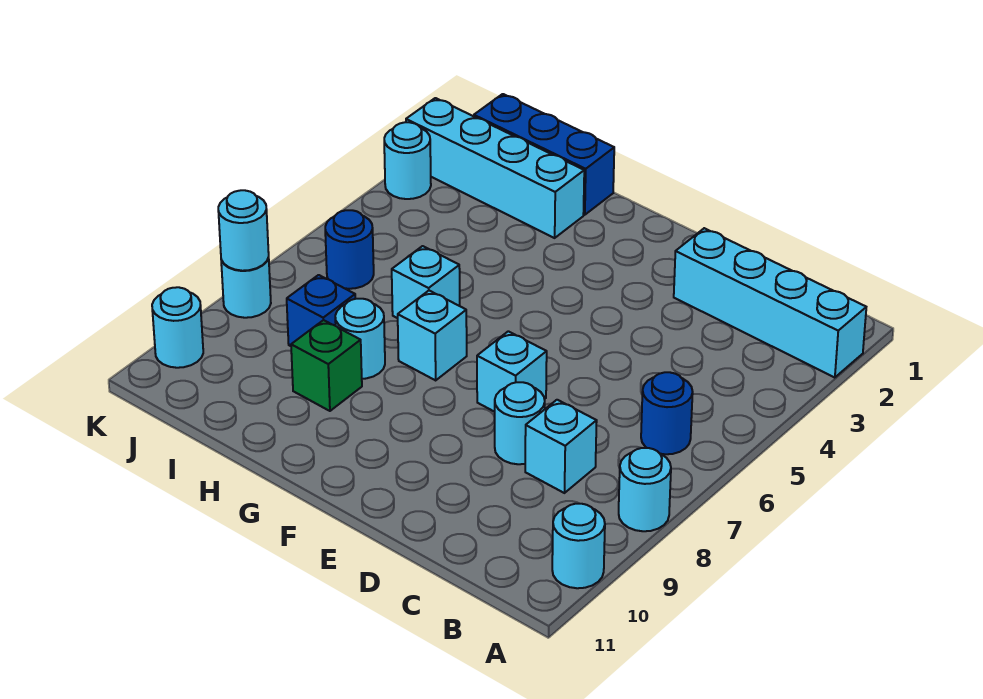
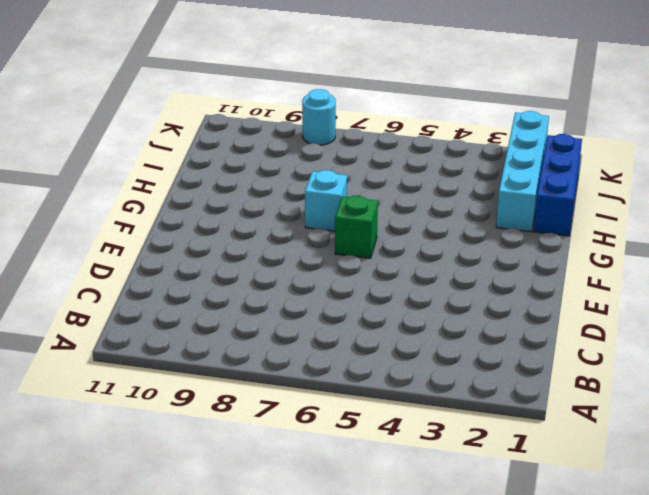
green 1x1 brick [335,196,378,258] -> green 1x1 brick moved to [291,320,362,411]
none -> cyan 1x4 brick [674,228,866,378]
none -> cyan 1x1 round brick [619,448,671,531]
none -> cyan 1x1 round brick [552,504,605,588]

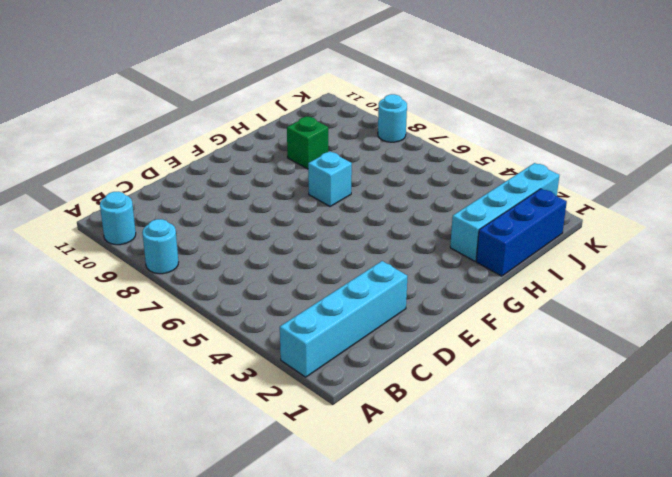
none -> blue 1x1 round brick [641,372,693,454]
none -> cyan 1x1 brick [525,400,597,493]
none -> cyan 1x1 round brick [495,382,545,464]

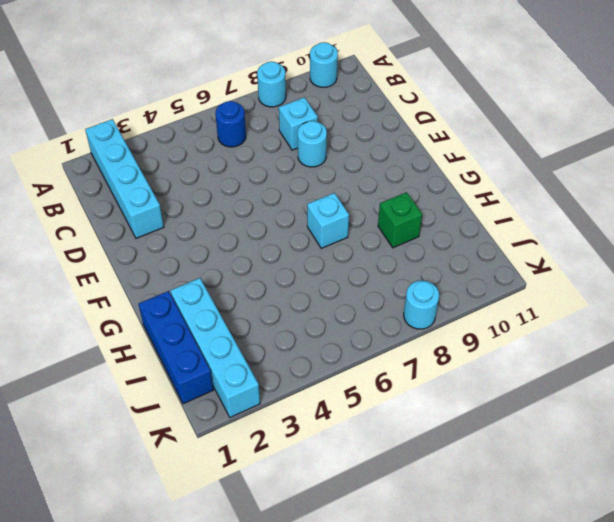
none -> cyan 1x1 brick [477,331,547,412]
none -> cyan 1x1 brick [392,246,460,318]
none -> cyan 1x1 round brick [335,299,385,379]

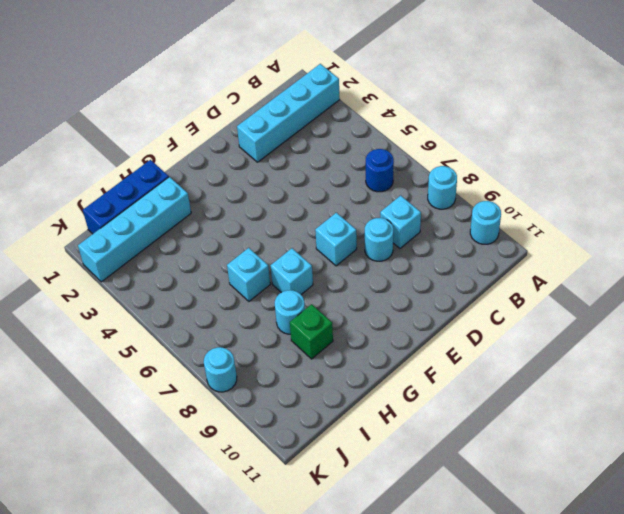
none -> blue 1x1 brick [287,275,355,346]
none -> blue 1x1 round brick [325,210,374,289]
none -> cyan 1x1 round brick [384,122,431,199]

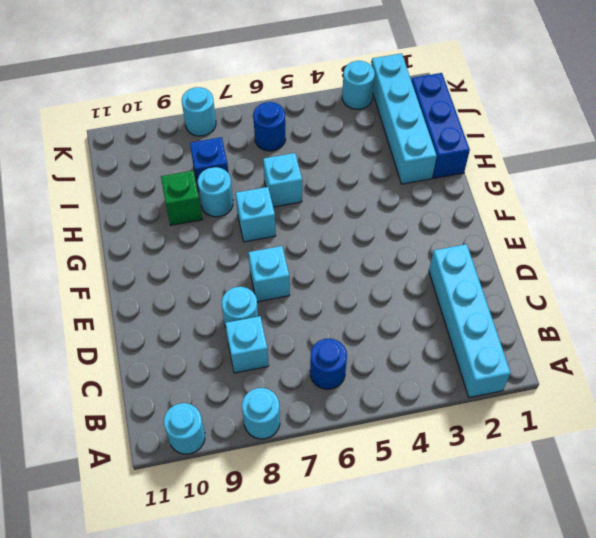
none -> cyan 1x1 round brick [152,287,203,368]
none -> cyan 1x1 round brick [218,190,269,271]

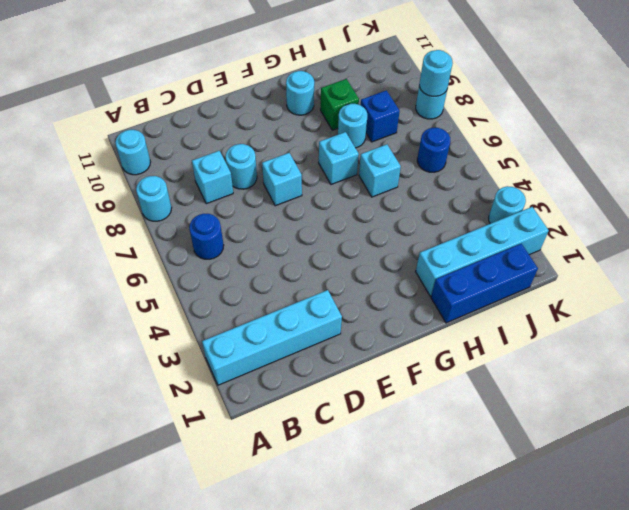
cyan 1x1 round brick [286,71,314,115] -> cyan 1x1 round brick moved to [152,287,203,368]

